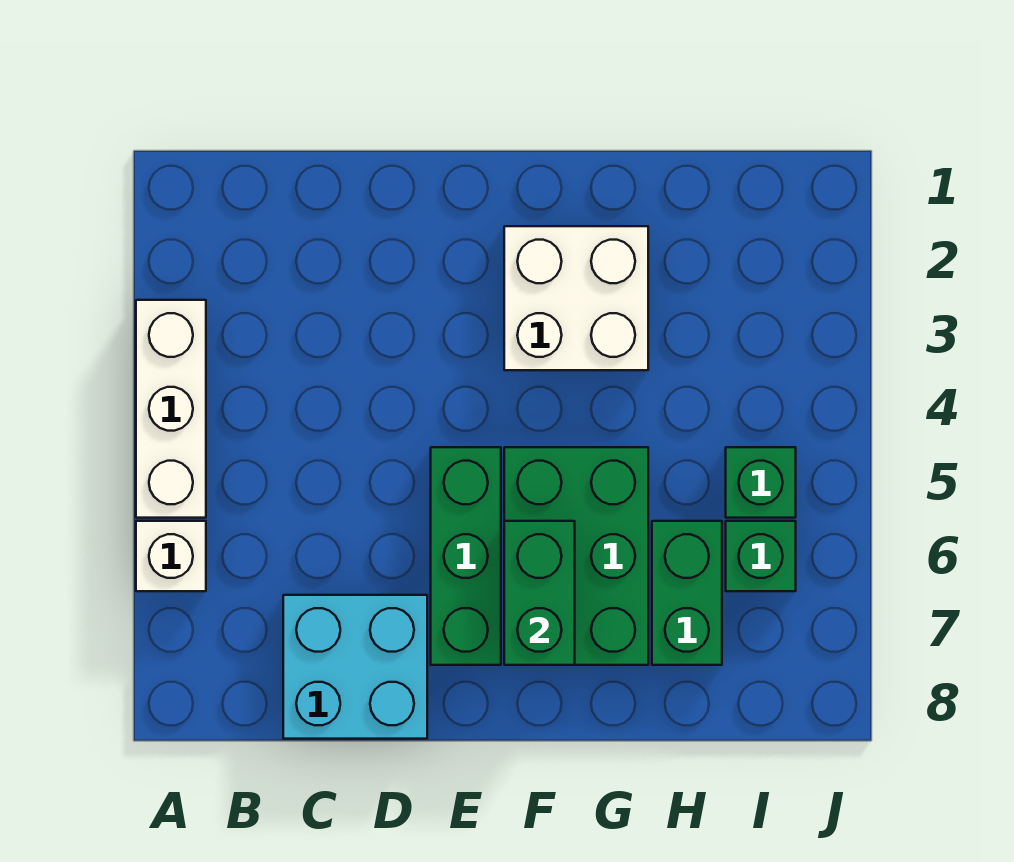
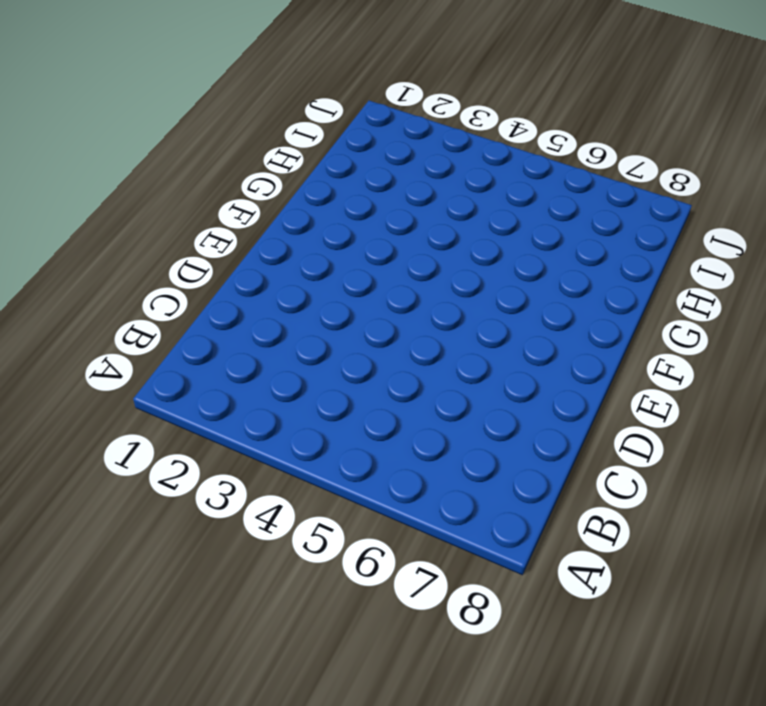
none -> white 1x3 brick [136,300,206,518]
none -> white 1x1 brick [136,521,206,591]

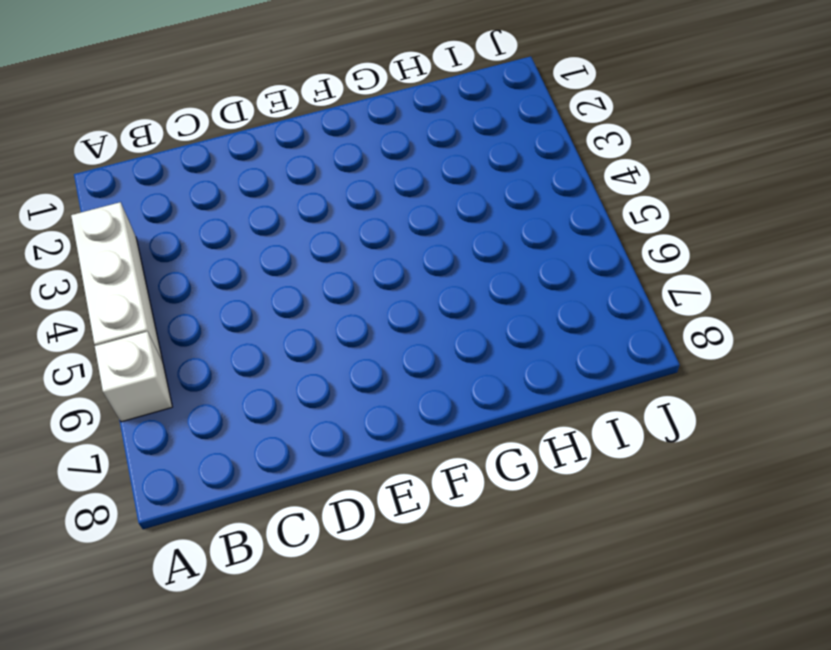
none -> cyan 2x2 brick [283,595,427,739]
none -> green 1x3 brick [431,447,501,665]

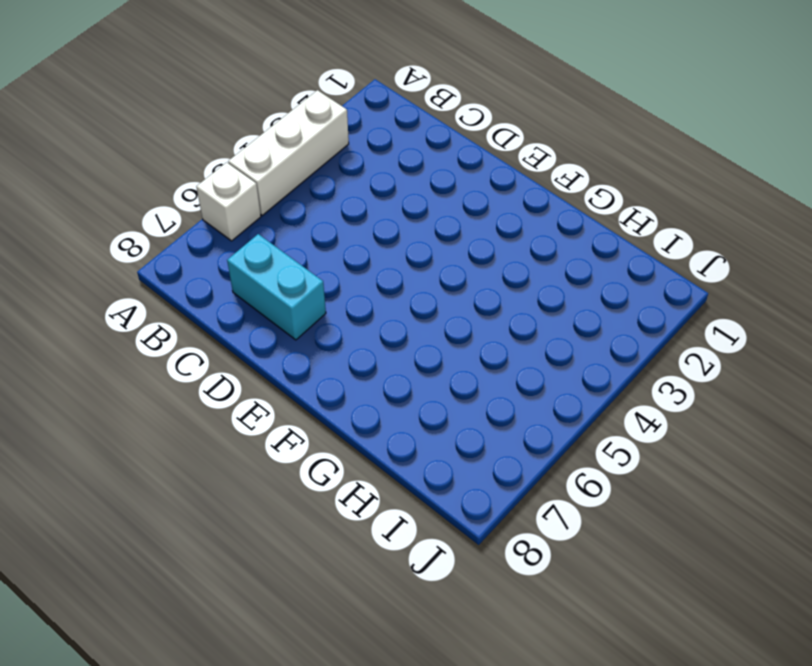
cyan 1x2 brick [227,234,326,340] -> cyan 2x2 brick [283,595,427,739]
none -> green 1x3 brick [431,447,501,665]
none -> white 2x2 brick [504,226,648,370]

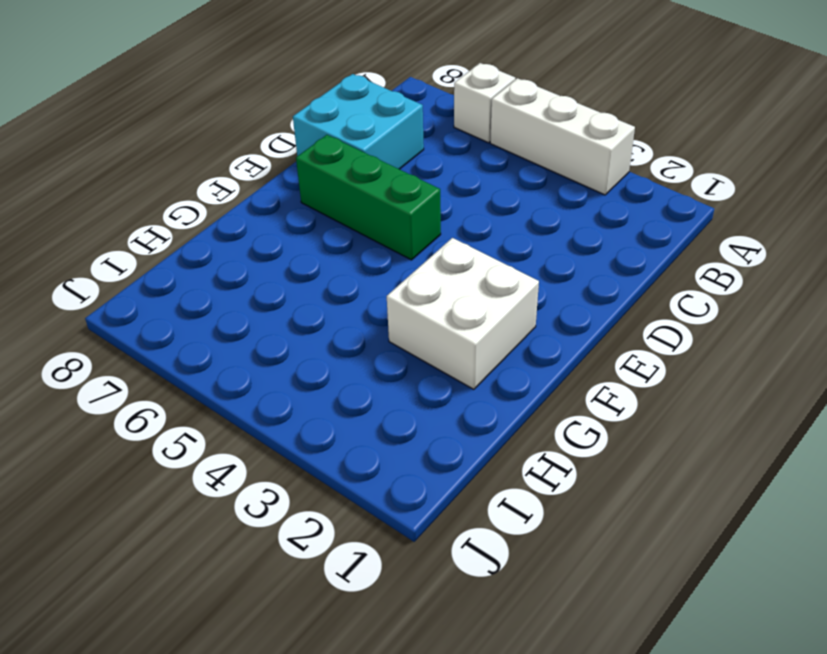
none -> green 2x3 brick [504,447,648,665]
none -> green 1x2 brick [652,521,722,665]

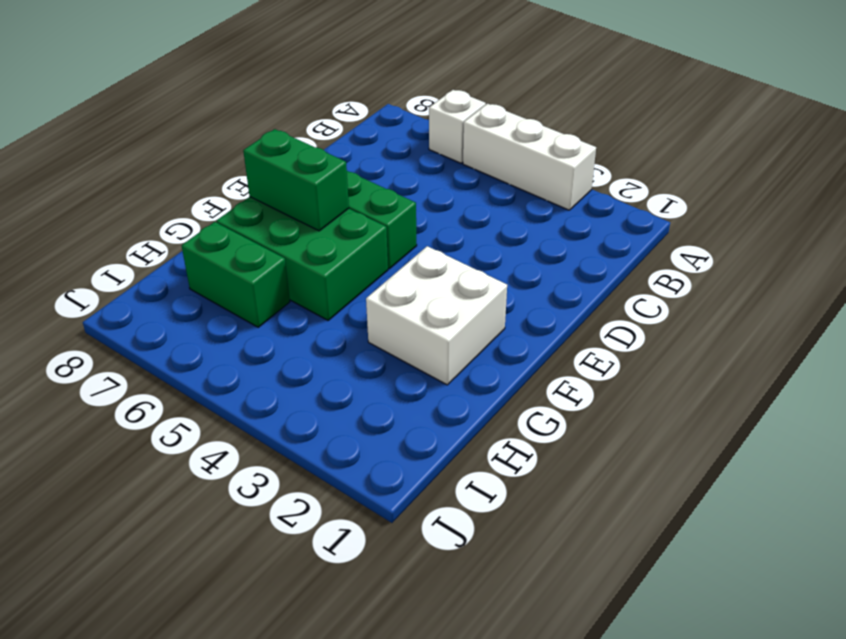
none -> cyan 2x2 brick [283,595,427,739]
none -> green 1x1 brick [726,447,796,518]

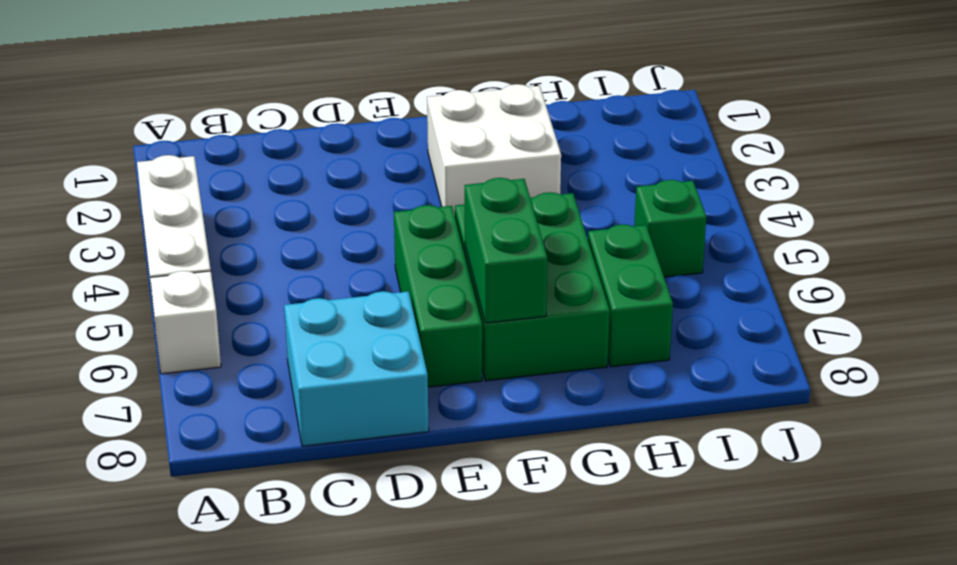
none -> green 1x1 brick [726,521,796,591]

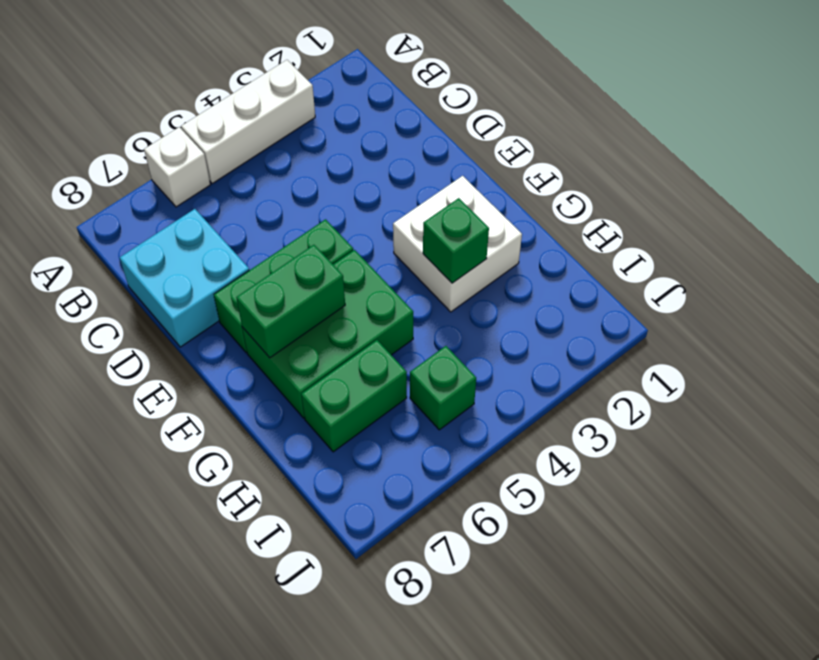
green 1x1 brick [423,198,489,283] -> green 1x1 brick moved to [726,521,796,591]

